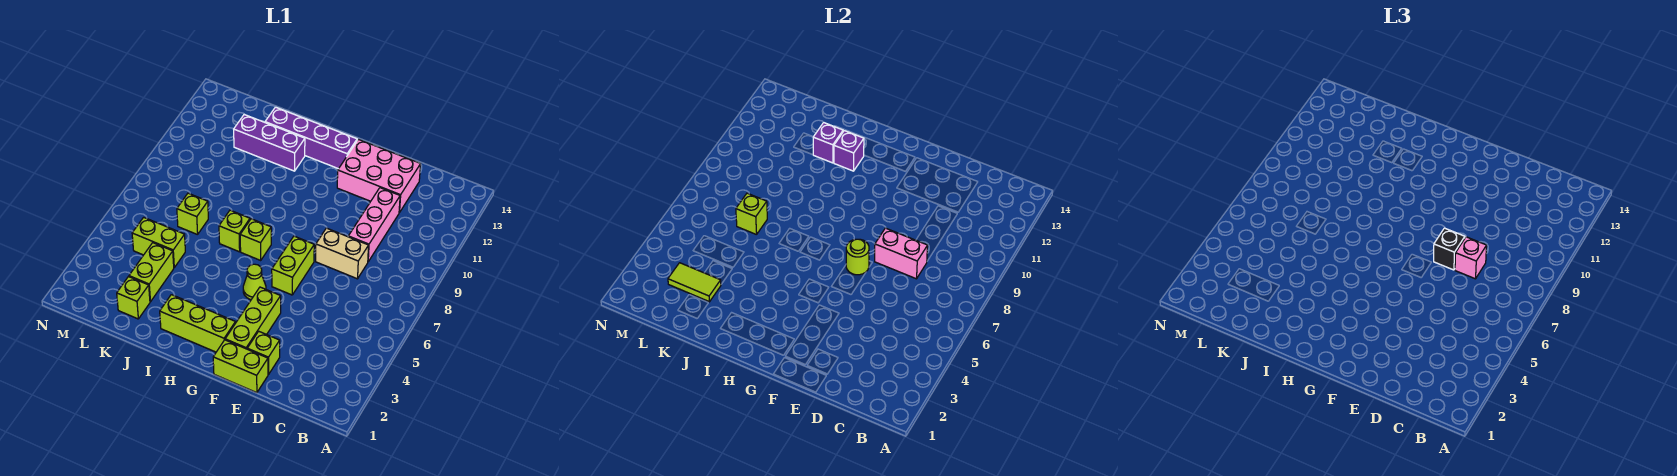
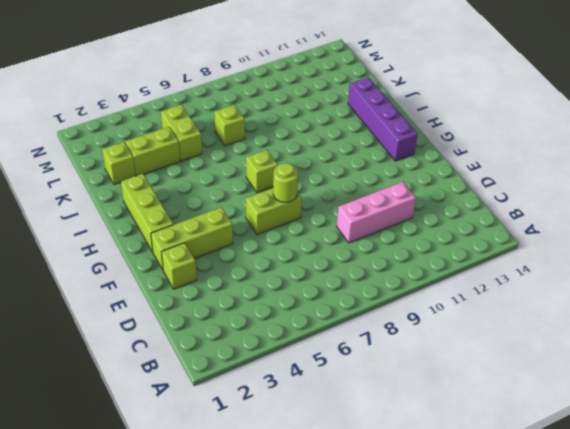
none -> tan 1x2 brick [316,228,369,279]
none -> pink 2x3 brick [337,139,421,213]
none -> lime 1x2 brick [213,340,268,393]

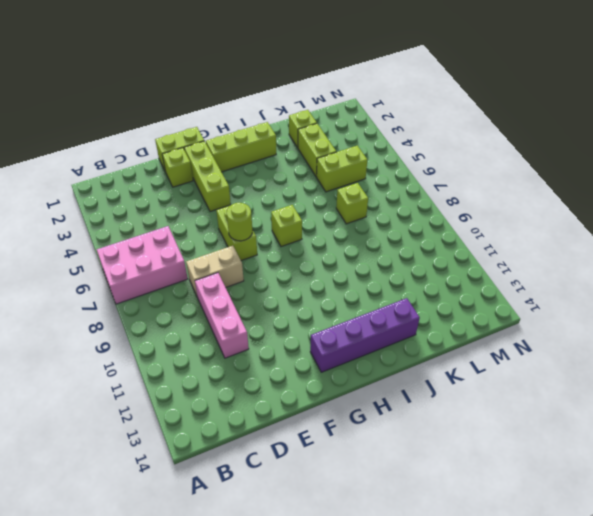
pink 2x3 brick [97,226,188,304] -> pink 2x3 brick moved to [337,139,421,213]
none -> lime 1x1 cone [243,264,266,299]
none -> lime 1x1 brick [219,210,250,252]
none -> purple 1x3 brick [234,114,305,171]

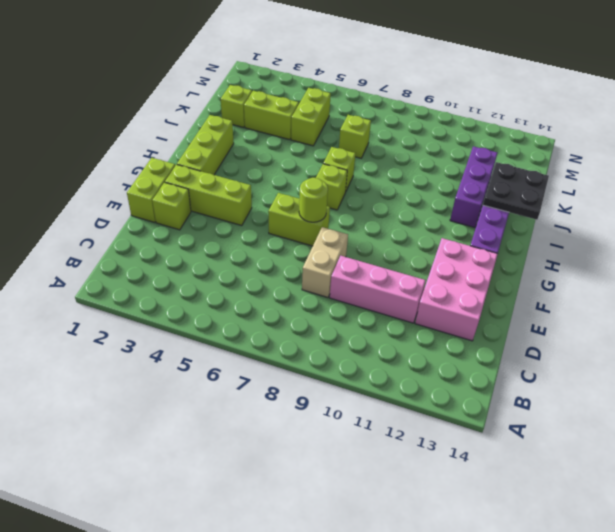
black 2x2 plate [483,162,549,220] -> none
none -> lime 1x1 cone [243,264,266,299]
none -> pink 1x2 brick [875,228,928,279]
none -> purple 1x1 brick [834,131,864,171]

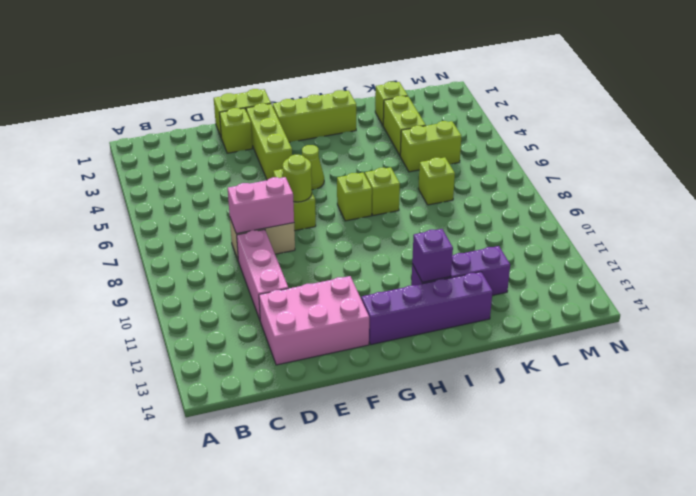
none -> purple 1x1 brick [813,123,843,163]
none -> lime 1x2 tile [668,263,721,302]
none -> lime 1x1 brick [736,193,767,235]

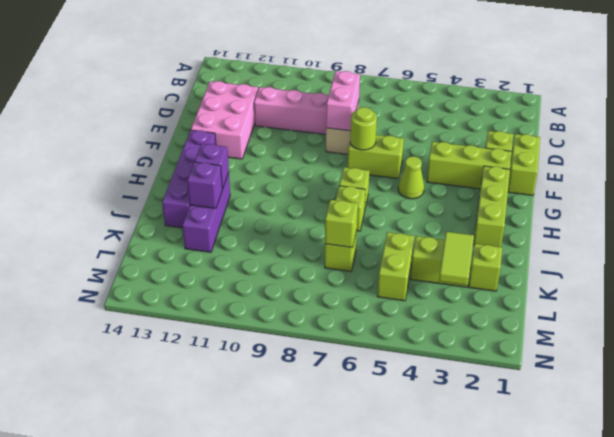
none -> pink 1x1 brick [1455,237,1487,279]
none -> black 1x1 brick [1434,228,1465,270]

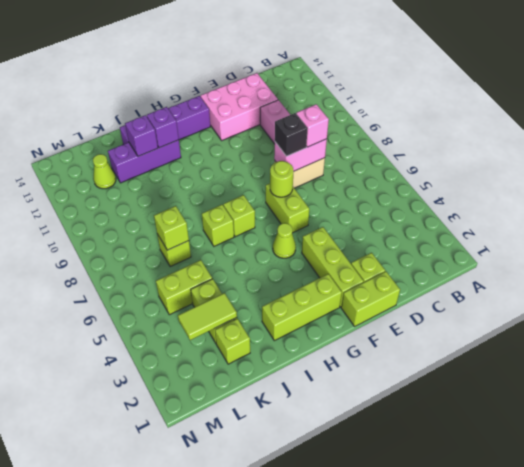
lime 1x1 cone [93,154,116,189] -> none

